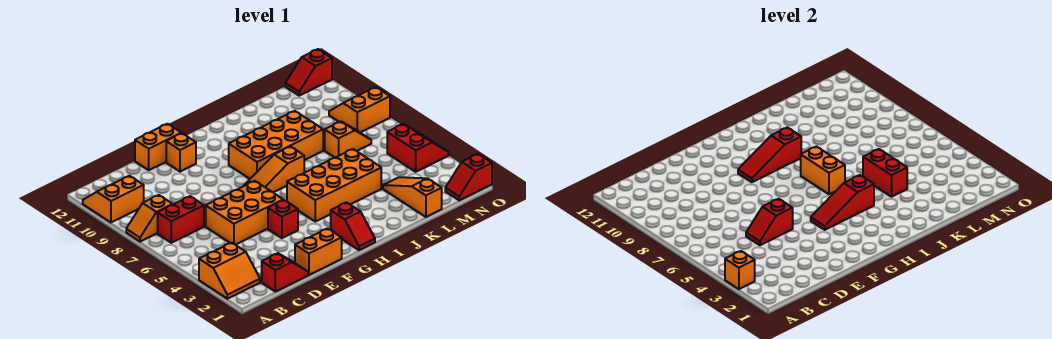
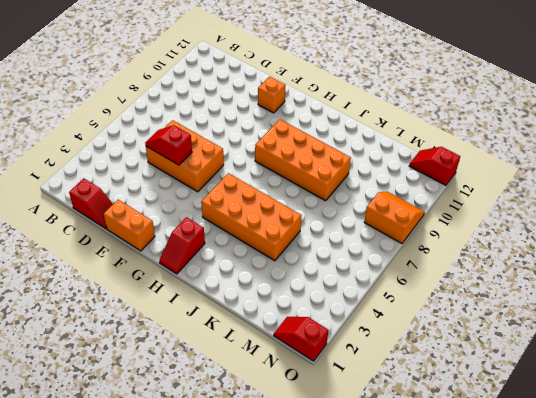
none -> orange 2x2 slope [199,243,260,299]
none -> orange 1x2 slope [126,195,173,242]
none -> orange 2x2 slope [83,176,144,222]

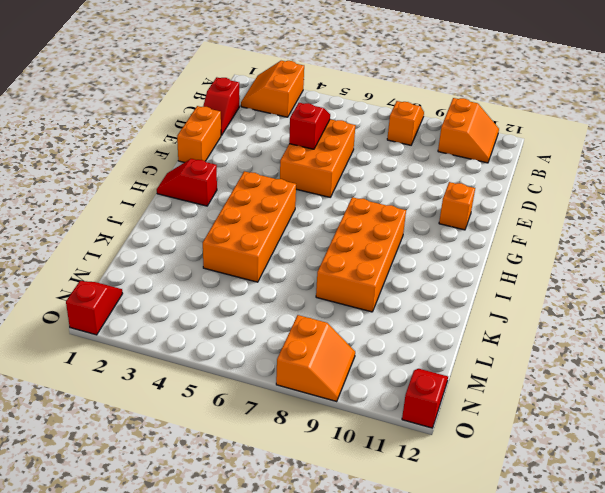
none -> red 1x2 brick [158,196,204,243]
none -> orange 1x2 brick [135,124,181,170]
none -> red 1x1 brick [268,200,298,238]

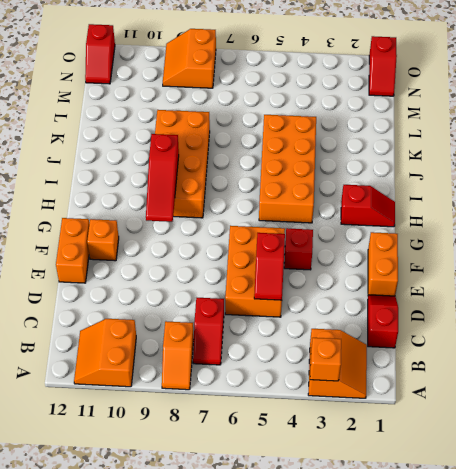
red 1x2 slope [193,298,224,365] -> red 1x2 brick [158,196,204,243]
none -> orange 1x3 slope [244,147,304,192]
none -> orange 1x3 slope [383,177,442,217]
none -> orange 1x2 slope [325,122,371,158]

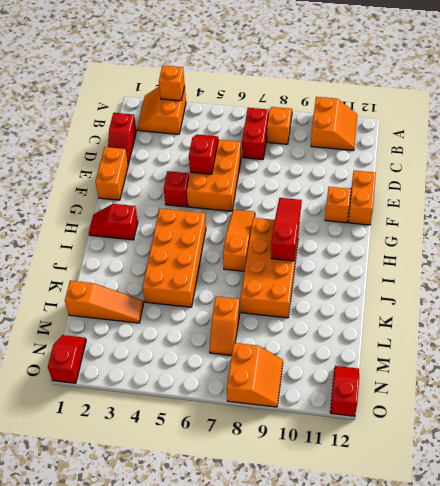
none -> red 2x2 slope [387,124,448,172]
none -> red 1x3 slope [811,175,874,230]
none -> orange 1x2 brick [801,147,845,194]

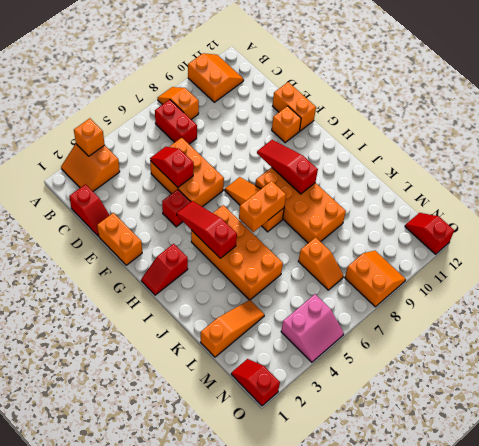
pink 2x2 slope [281,294,344,362] -> red 2x2 slope [387,124,448,172]
none -> red 1x2 brick [863,149,907,197]

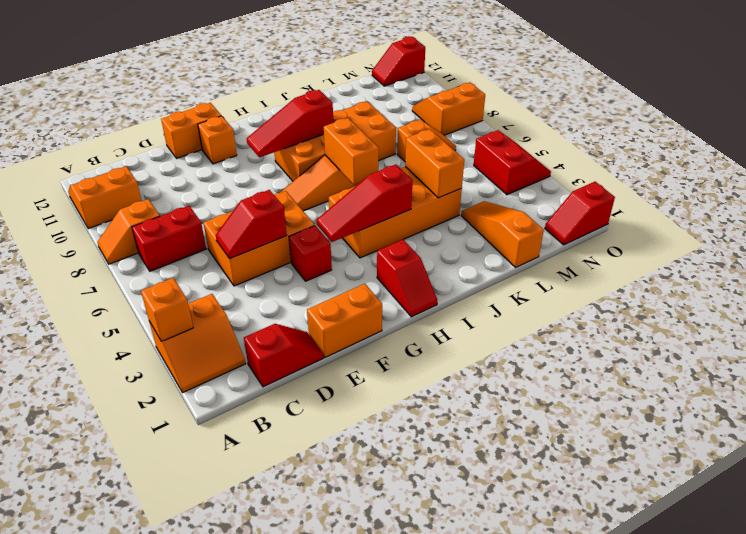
orange 1x2 brick [405,129,464,198] -> red 1x2 brick [863,149,907,197]

